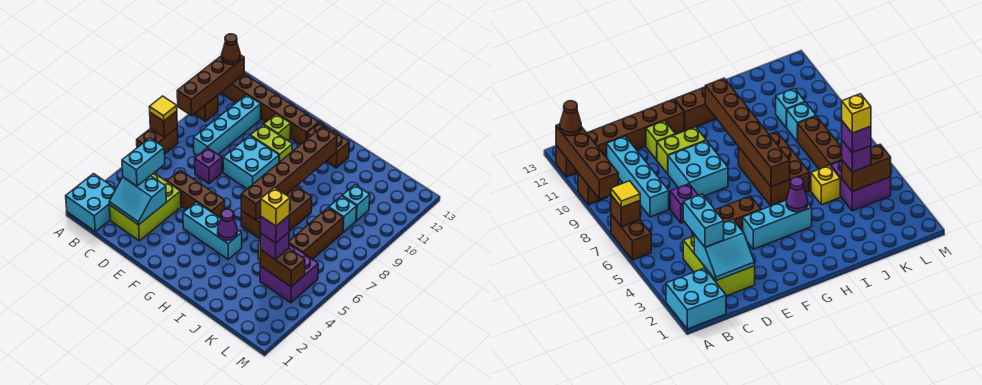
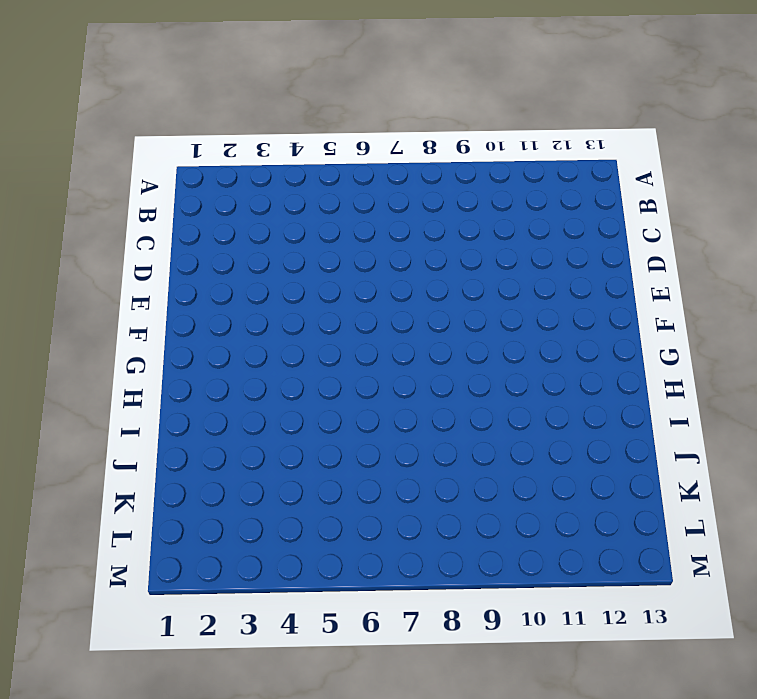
none -> cyan 2x2 brick [66,174,116,232]
none -> brown 1x2 brick [137,128,178,154]
none -> brown 1x1 brick [195,95,218,121]
none -> brown 1x6 brick [221,74,319,145]

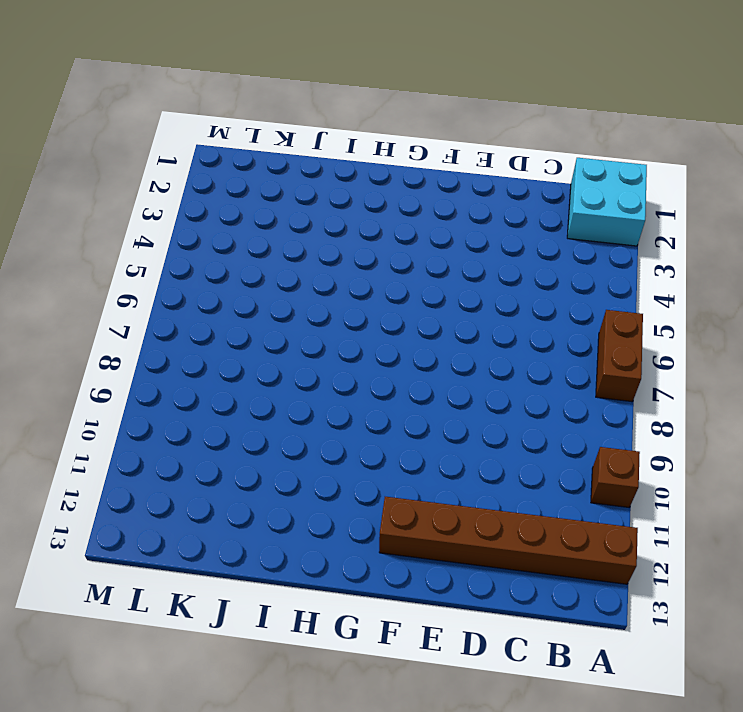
none -> lime 2x3 brick [109,173,181,241]
none -> cyan 1x4 brick [194,95,261,156]
none -> brown 1x3 brick [167,170,225,218]
none -> purple 1x1 brick [195,148,222,184]

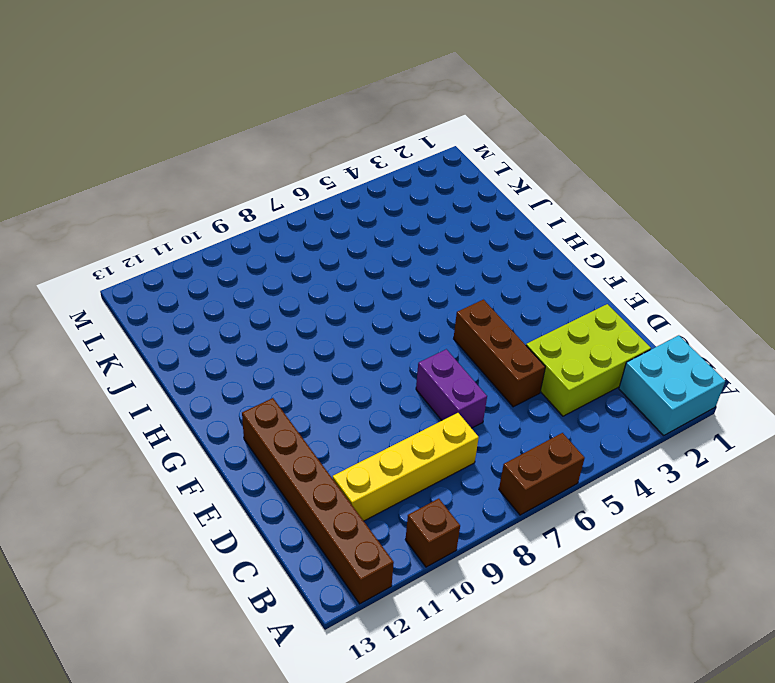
yellow 1x4 brick [333,413,479,521] -> cyan 1x4 brick [194,95,261,156]
purple 1x2 brick [416,349,487,428] -> purple 1x1 brick [195,148,222,184]
none -> cyan 2x2 brick [223,136,279,189]
none -> lime 1x2 brick [250,125,293,162]
none -> lime 1x1 brick [264,114,291,141]
none -> cyan 1x3 brick [183,202,242,259]

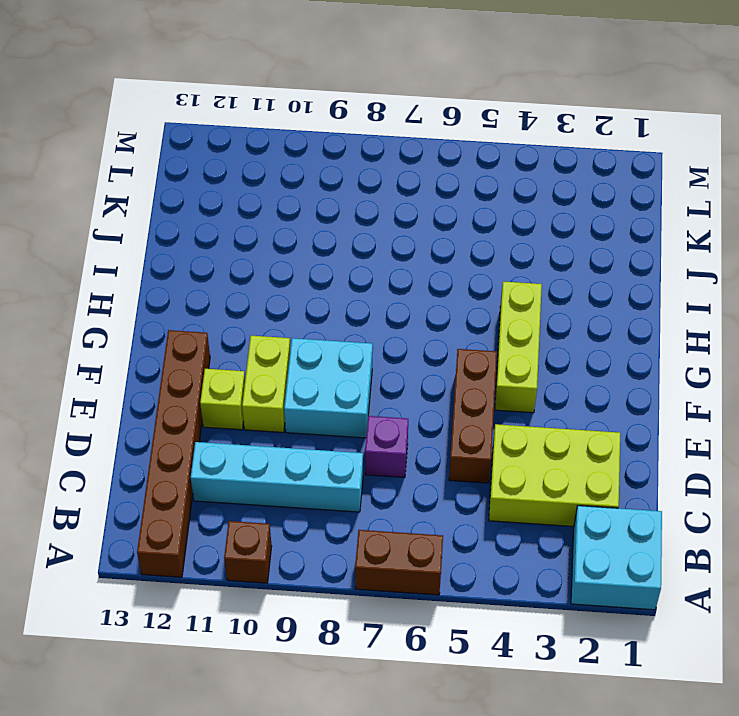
lime 1x3 brick [495,281,542,413] -> cyan 1x3 brick [183,202,242,259]
none -> brown 1x2 brick [307,122,349,168]
none -> brown 2x3 brick [241,186,312,239]
none -> yellow 1x1 brick [811,165,840,205]
none -> purple 2x2 brick [260,244,318,303]

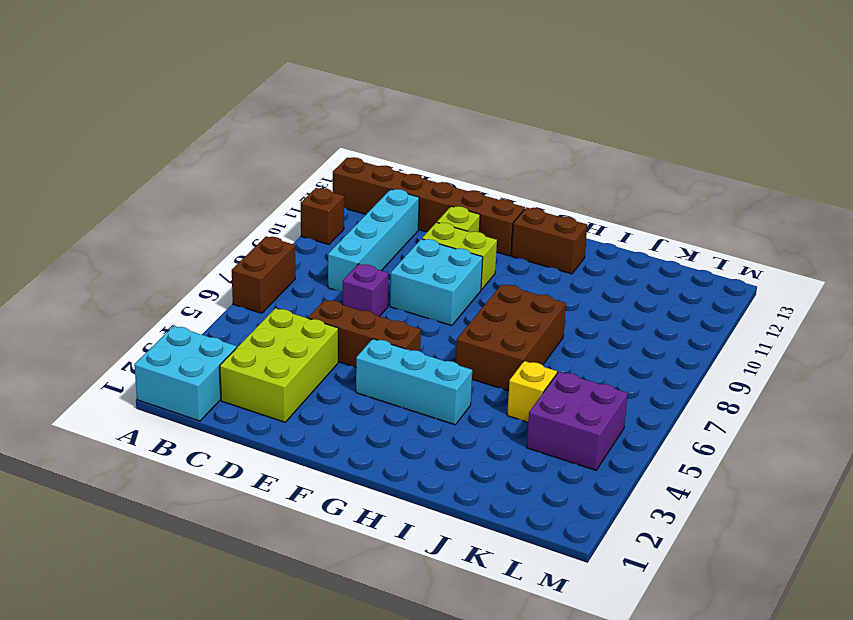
none -> brown 1x3 brick [289,208,343,260]
none -> cyan 1x1 brick [329,196,357,232]
none -> cyan 1x1 brick [343,185,370,221]
none -> brown 1x1 brick [150,111,177,138]

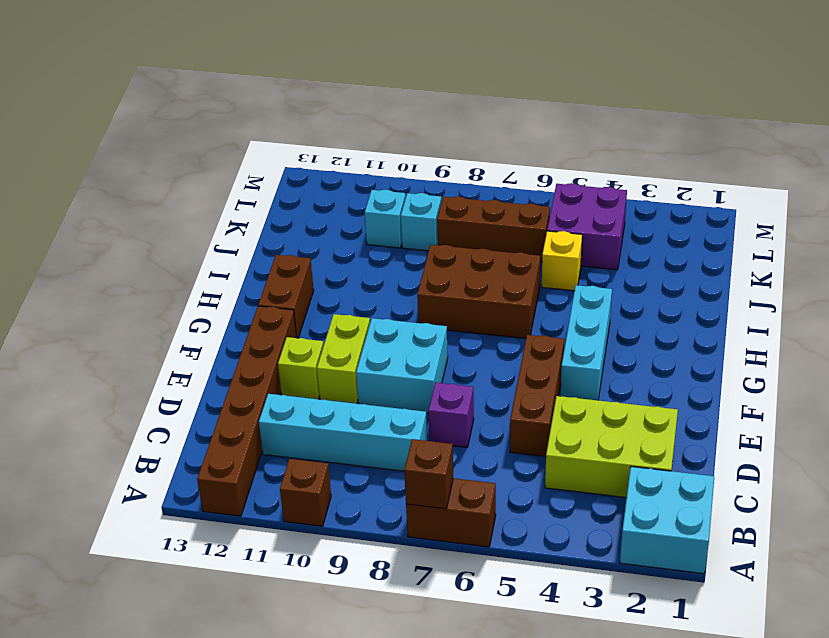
none -> brown 1x4 brick [177,55,244,116]
none -> cyan 2x2 slope [109,176,166,225]
none -> purple 1x1 cone [218,209,237,241]
none -> brown 1x6 brick [241,127,337,220]

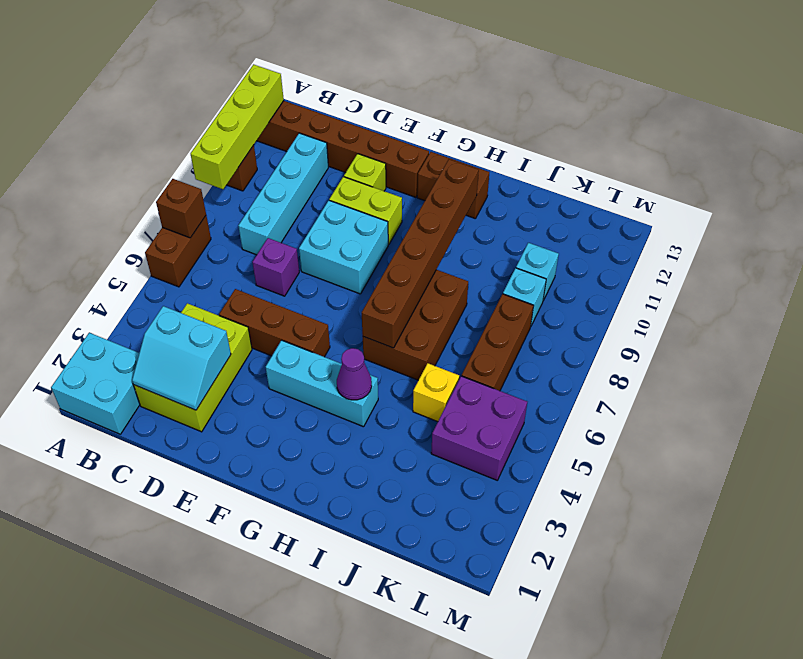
lime 1x4 brick [191,64,284,189] -> brown 1x4 brick [177,55,244,116]
none -> brown 1x2 brick [260,248,305,287]
none -> yellow 1x1 tile [149,96,177,121]
none -> brown 1x1 cone [222,34,240,64]
none -> cyan 1x2 brick [122,138,165,186]

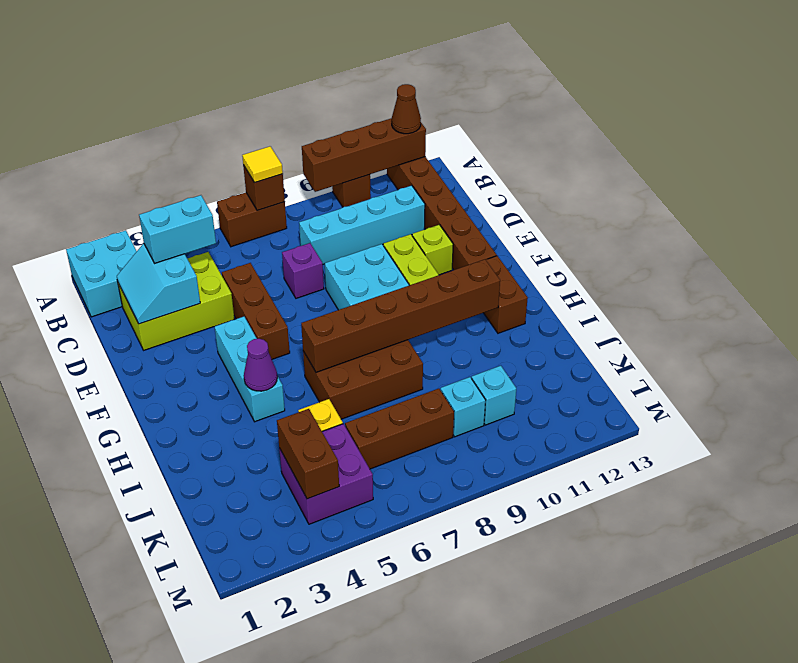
none -> purple 1x1 brick [260,232,289,259]
none -> purple 1x1 brick [260,215,290,243]
none -> yellow 1x1 brick [261,187,290,226]

